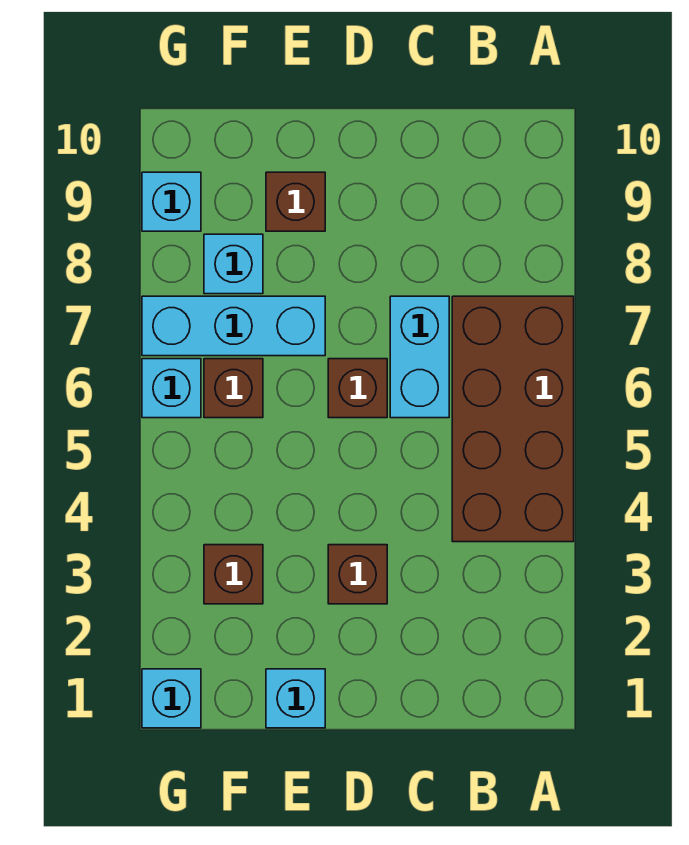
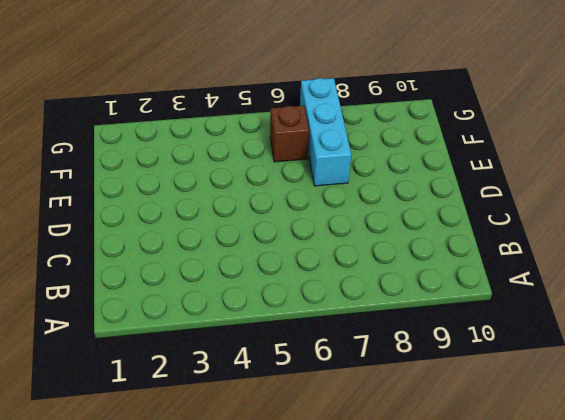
none -> brown 2x4 brick [452,296,574,542]
none -> cyan 1x2 brick [390,296,449,418]
none -> brown 1x1 brick [328,545,387,604]

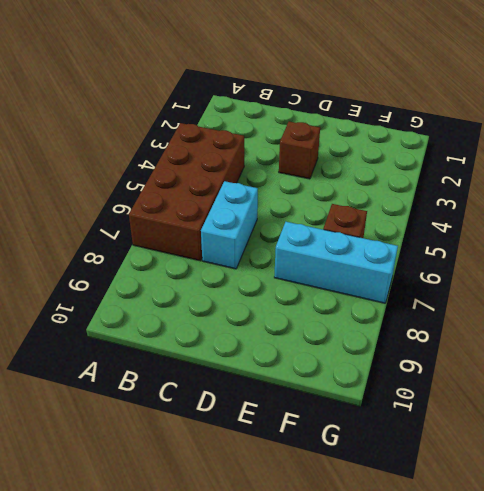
none -> brown 1x1 brick [328,359,387,418]
none -> cyan 1x1 brick [266,669,325,728]
none -> brown 1x1 brick [266,172,325,231]

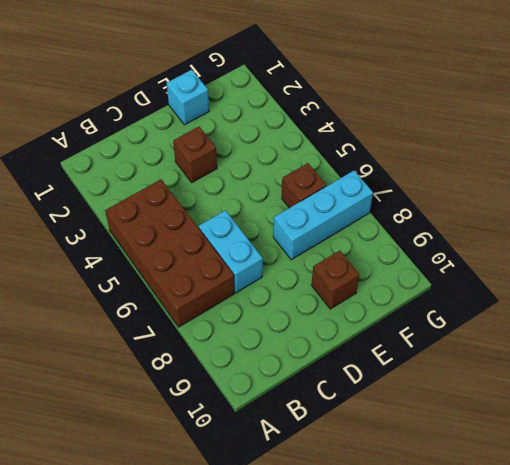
none -> brown 1x1 brick [328,359,387,418]
none -> brown 1x1 brick [204,545,263,604]
none -> cyan 1x1 brick [204,234,263,294]

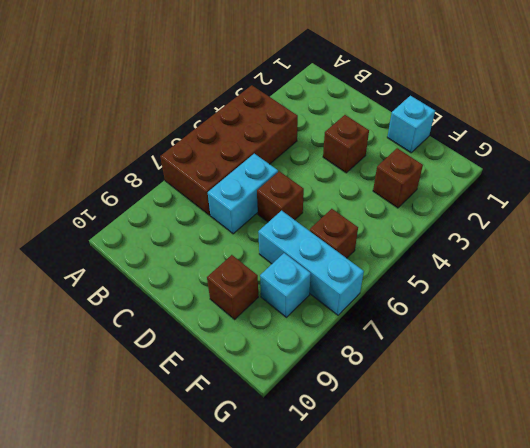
none -> cyan 1x1 brick [142,669,201,728]
none -> cyan 1x1 brick [142,359,201,418]
none -> cyan 1x1 brick [142,172,201,231]

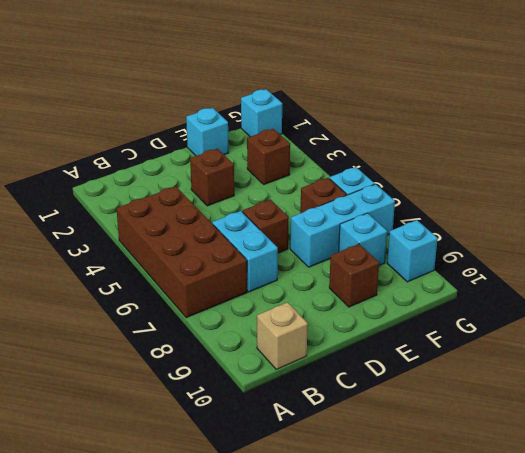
tan 1x1 brick [257,302,308,369] -> none

